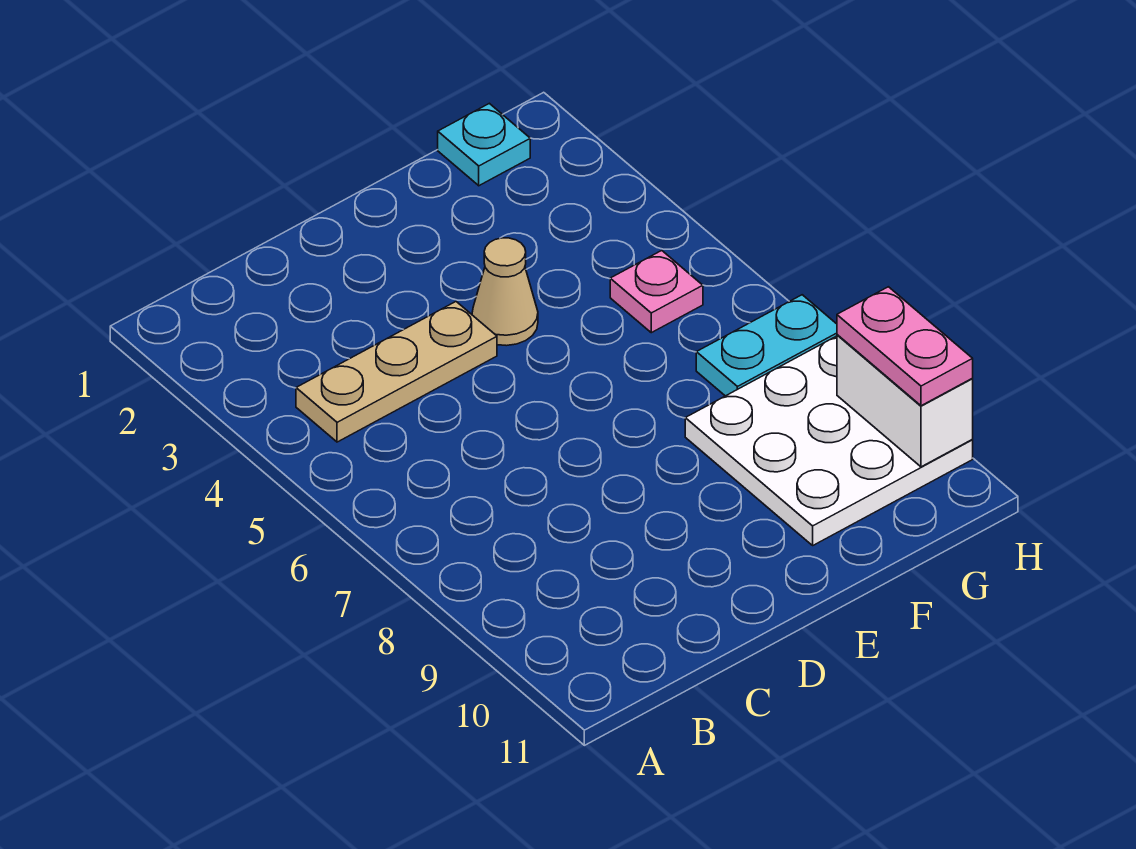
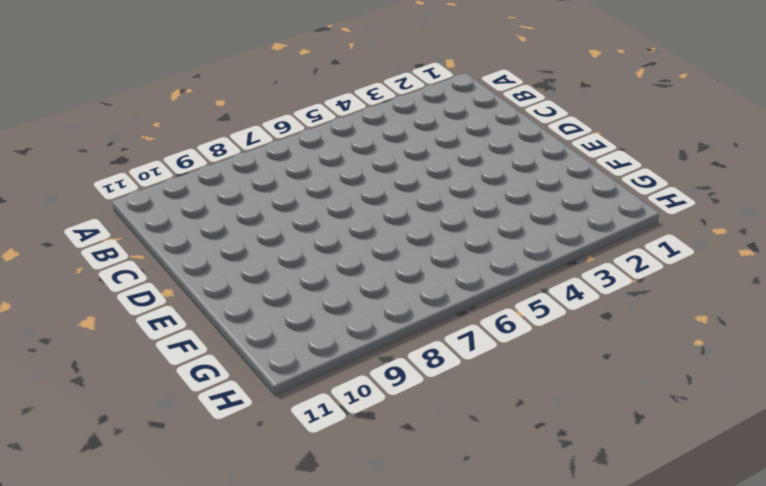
none -> tan 1x3 plate [296,302,497,442]
none -> tan 1x1 cone [472,238,538,346]

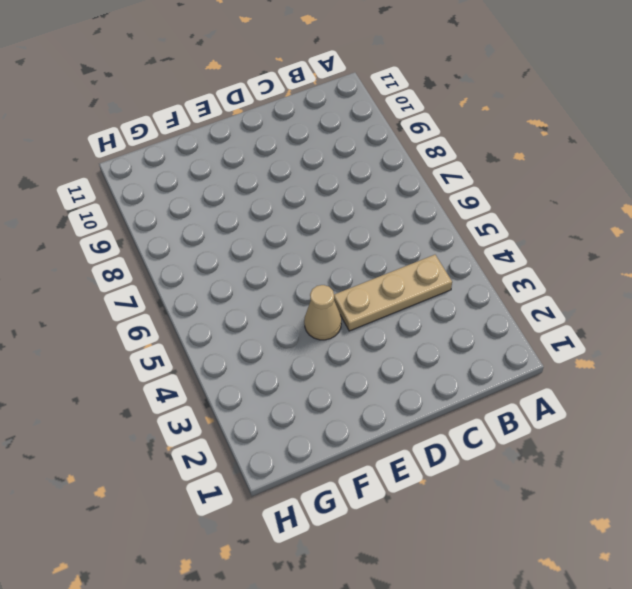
none -> white 3x3 plate [685,336,973,545]
none -> cyan 1x1 plate [438,103,530,186]

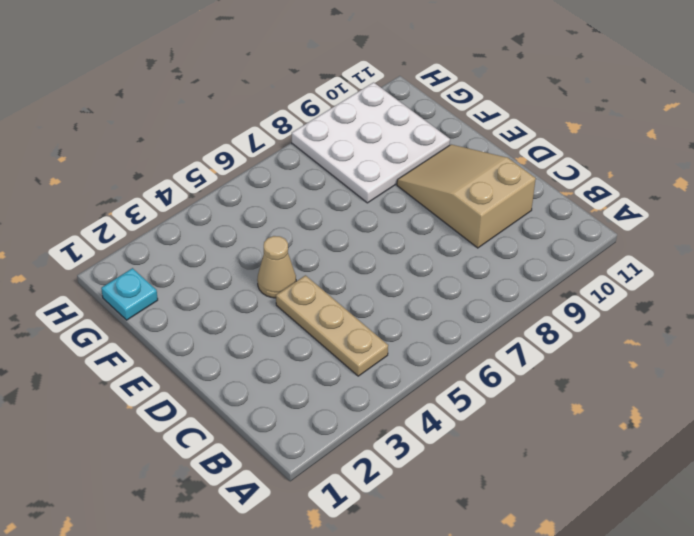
tan 2x3 slope [397,145,536,248] -> none
none -> pink 1x1 plate [610,251,703,333]
none -> cyan 1x2 plate [696,295,837,396]

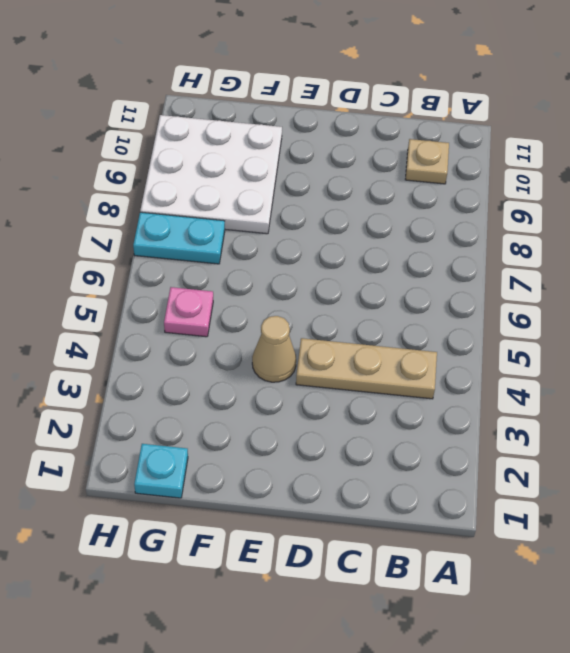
tan 1x1 plate [405,139,449,184] -> none
none -> white 1x2 brick [837,335,973,467]
none -> pink 1x2 plate [837,287,973,406]

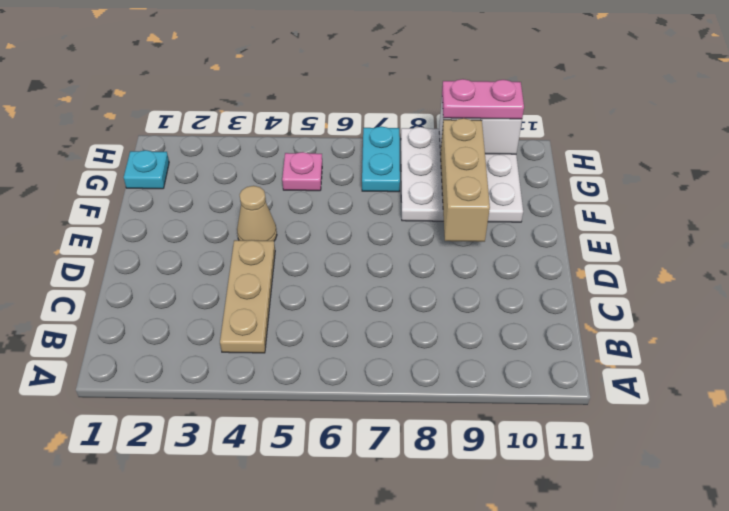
tan 1x3 brick [440,118,490,242] -> none

